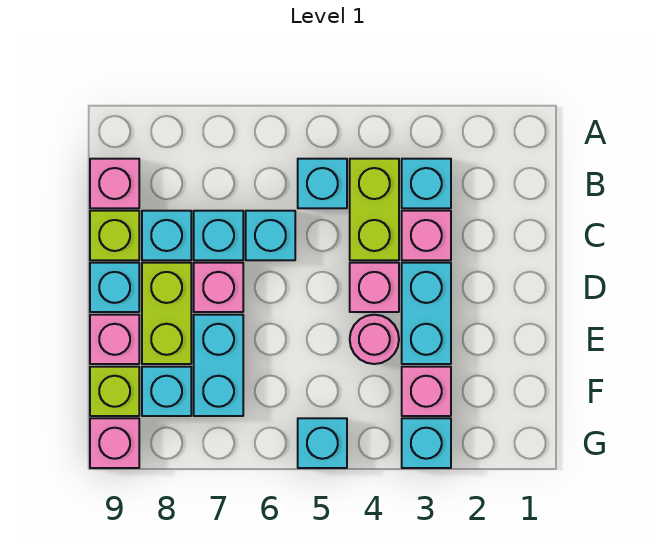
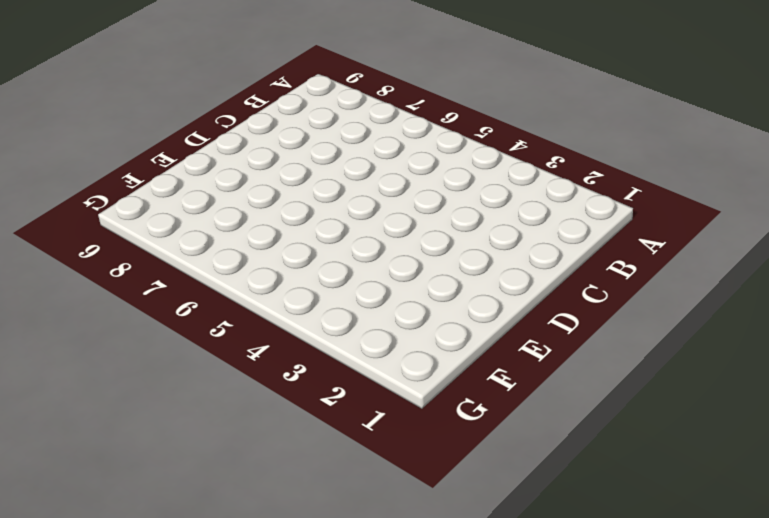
none -> cyan 1x1 brick [402,159,451,208]
none -> lime 1x2 brick [350,159,399,260]
none -> cyan 1x1 brick [298,159,347,208]

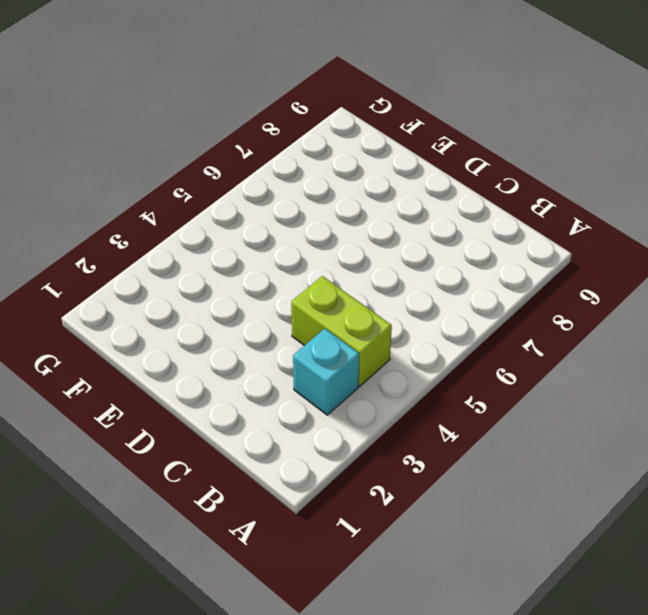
none -> cyan 1x1 brick [298,159,347,208]
none -> pink 1x1 brick [90,159,139,208]
none -> pink 1x1 brick [402,211,451,260]

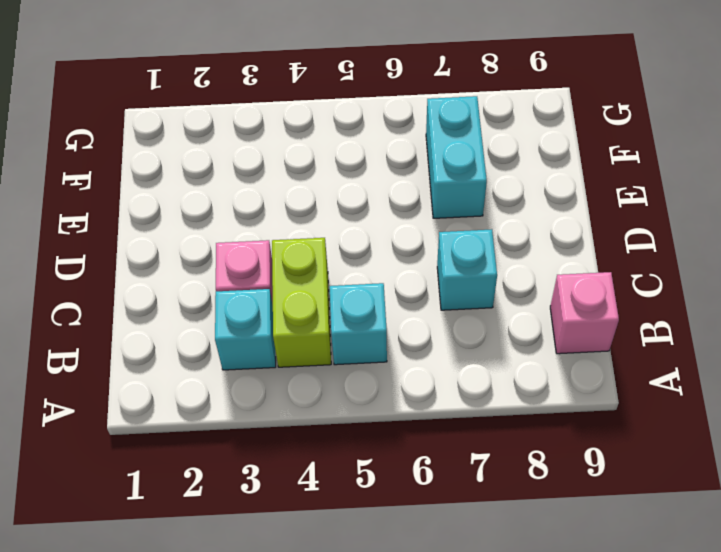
none -> cyan 1x1 brick [246,211,295,260]
none -> cyan 1x1 brick [142,211,191,260]
none -> lime 1x1 brick [90,211,139,260]

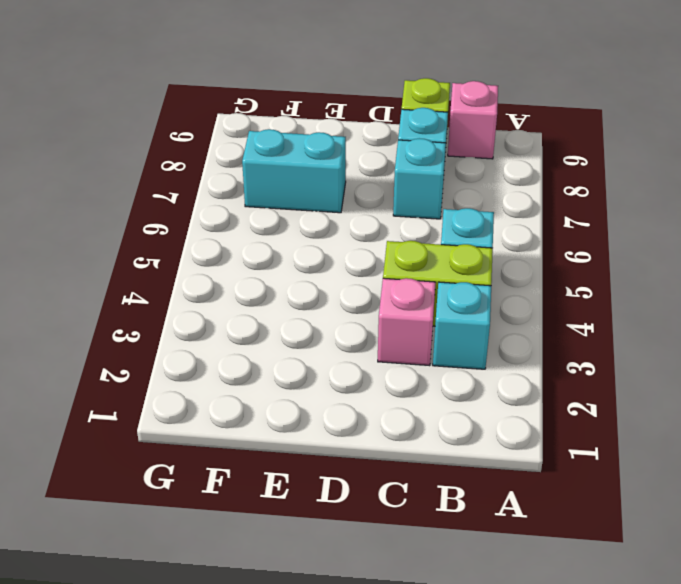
none -> cyan 1x1 brick [246,211,295,260]
none -> cyan 1x2 brick [402,263,451,364]
none -> pink 1x1 brick [350,263,399,312]

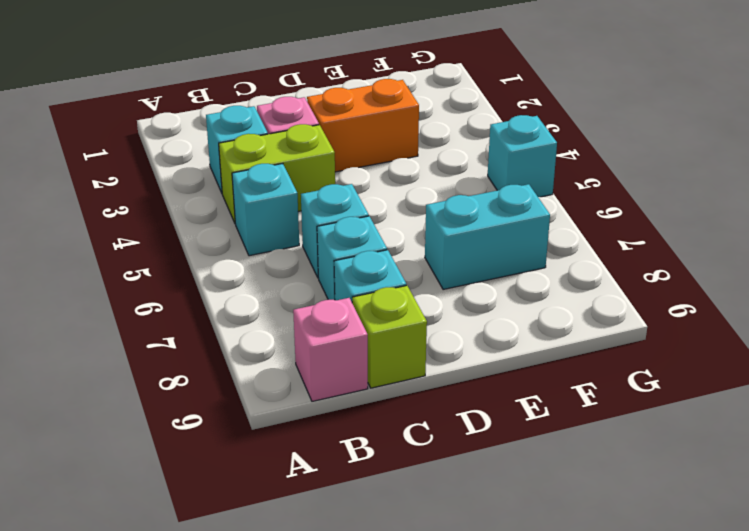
orange 1x2 brick [307,79,419,172] -> cyan 1x2 brick [402,263,451,364]
none -> pink 1x1 brick [350,263,399,312]
none -> pink 1x1 brick [194,263,243,312]
none -> lime 1x2 brick [142,263,191,364]

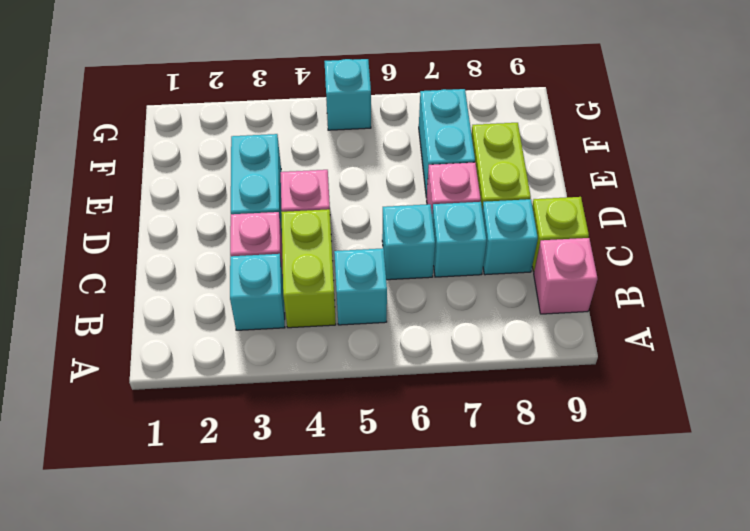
none -> cyan 1x1 brick [90,263,139,312]
none -> pink 1x1 round brick [350,315,399,364]
none -> pink 1x1 brick [90,315,139,364]

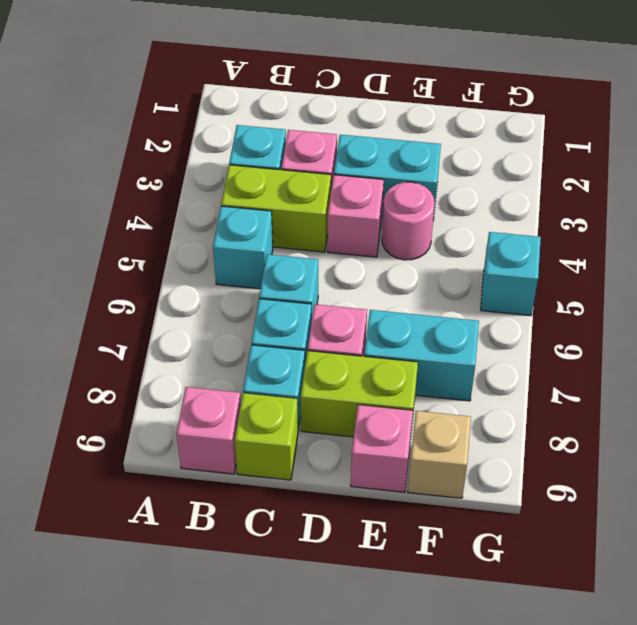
tan 1x1 brick [408,411,471,498] -> lime 1x1 brick [90,367,139,416]
none -> cyan 1x1 brick [90,263,139,312]
none -> pink 1x1 brick [402,367,451,416]
none -> cyan 1x1 brick [142,367,191,416]

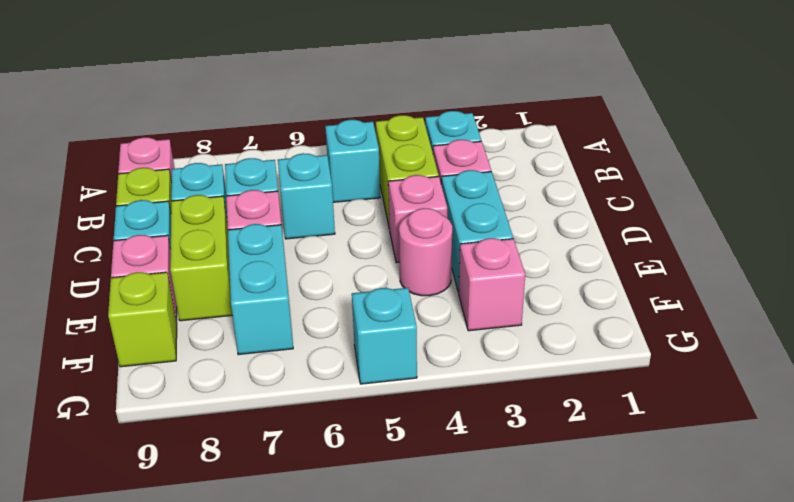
none -> cyan 1x1 brick [142,367,191,416]
none -> cyan 1x1 brick [402,418,451,468]
none -> pink 1x1 brick [90,418,139,468]

